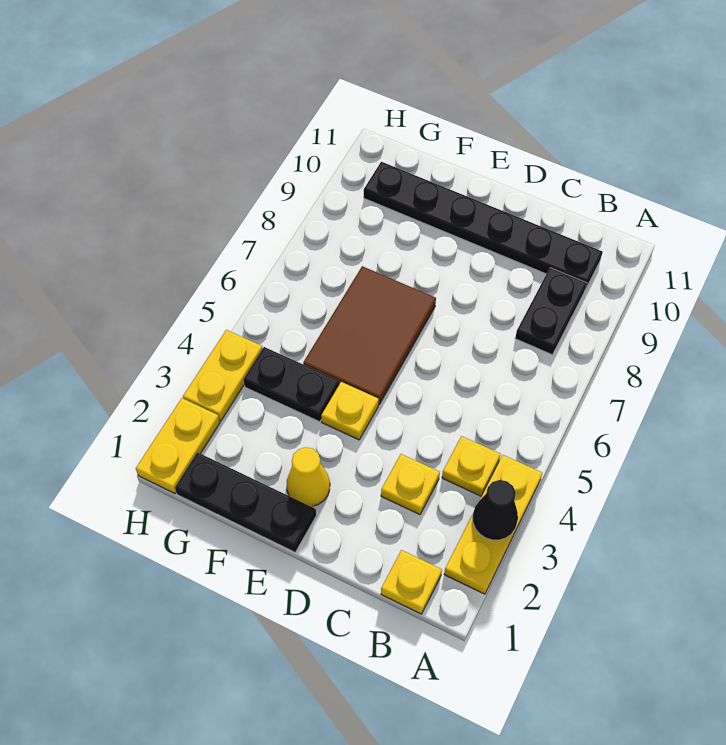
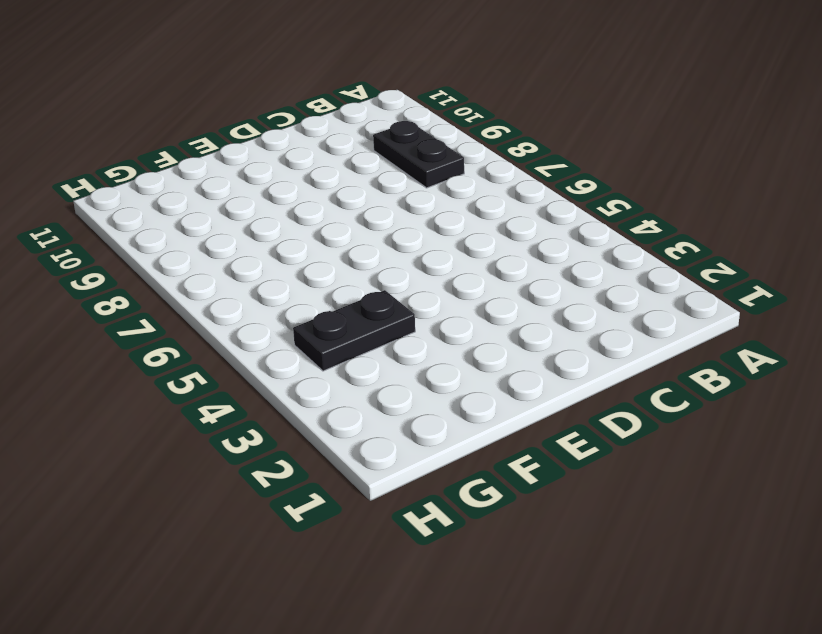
none -> yellow 1x3 plate [444,455,542,594]
none -> yellow 1x1 plate [381,550,442,614]
none -> yellow 1x1 plate [442,436,500,496]

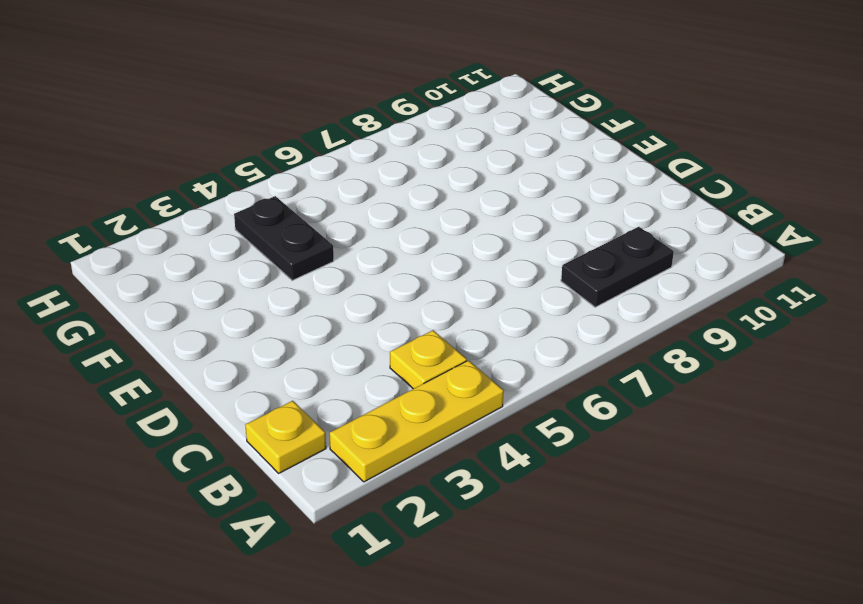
none -> black 1x6 plate [364,162,603,288]
none -> yellow 1x1 plate [381,454,440,514]
none -> black 1x3 plate [175,452,316,552]

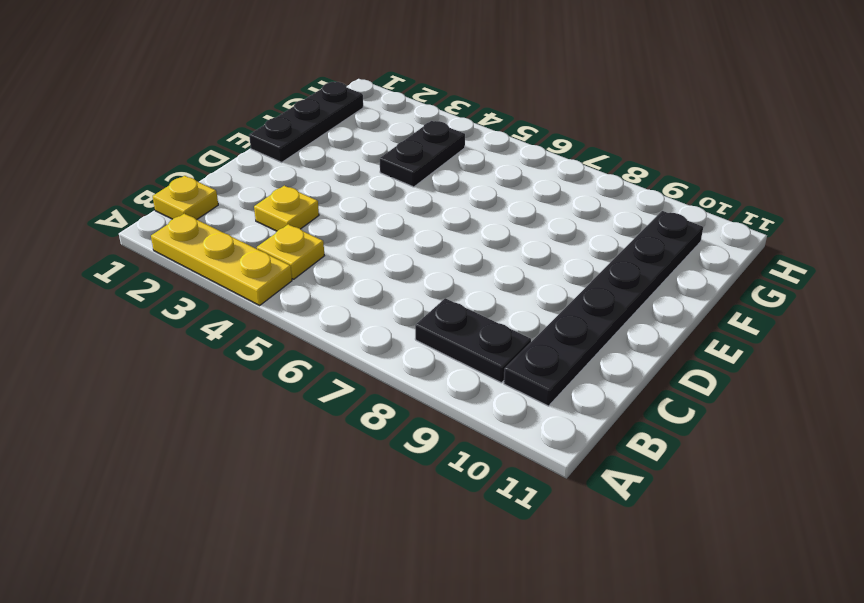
none -> yellow 1x1 cone [287,447,330,507]
none -> yellow 1x1 plate [321,382,379,440]
none -> brown 2x3 tile [303,266,436,404]

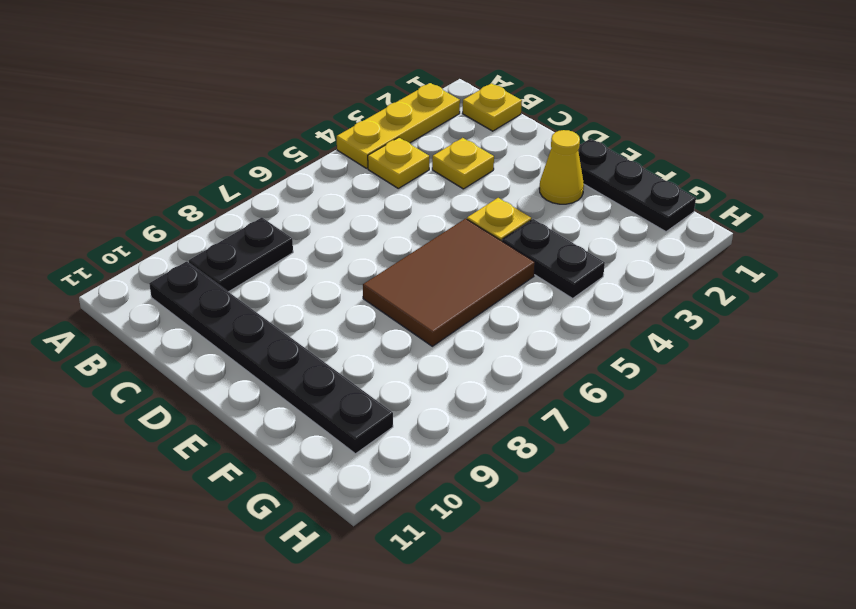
none -> yellow 1x2 plate [136,398,220,493]
none -> yellow 1x2 plate [183,330,263,421]
none -> black 1x1 cone [473,480,518,540]

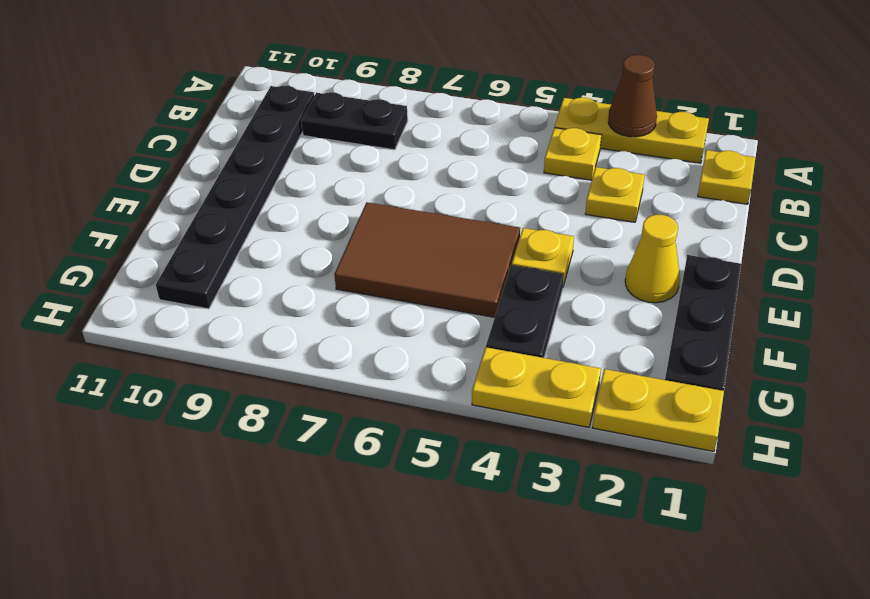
brown 1x1 cone [608,55,657,137] -> black 1x1 cone [473,480,518,540]

